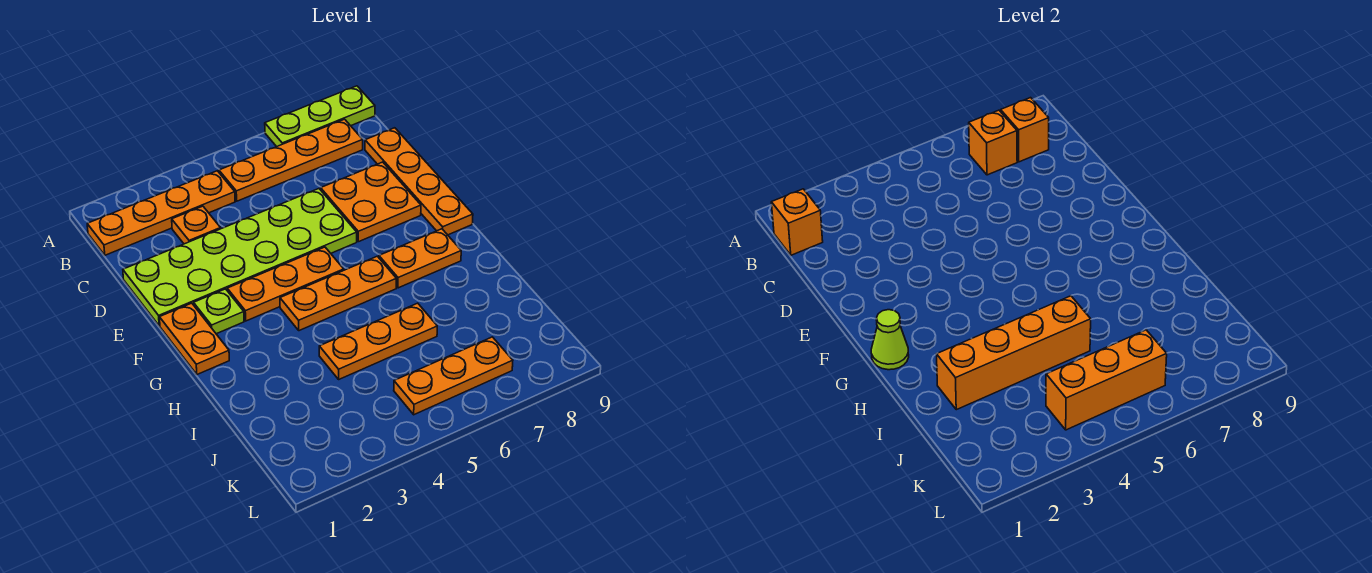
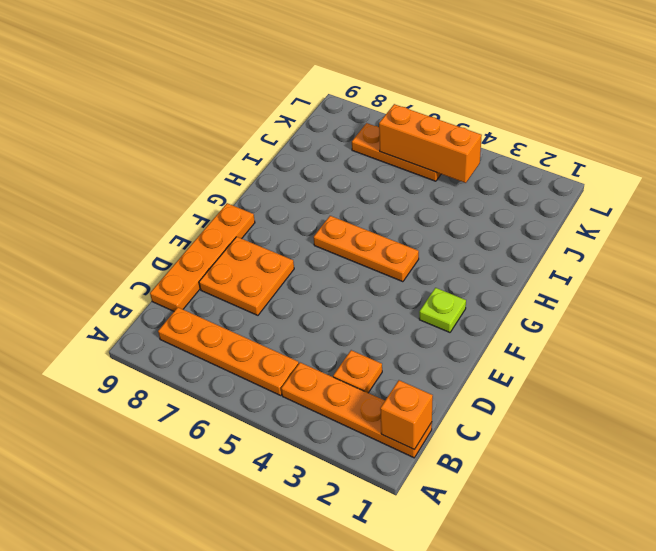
none -> lime 1x3 plate [265,86,375,147]
none -> lime 2x6 plate [123,189,357,326]
none -> orange 1x2 plate [159,303,229,374]

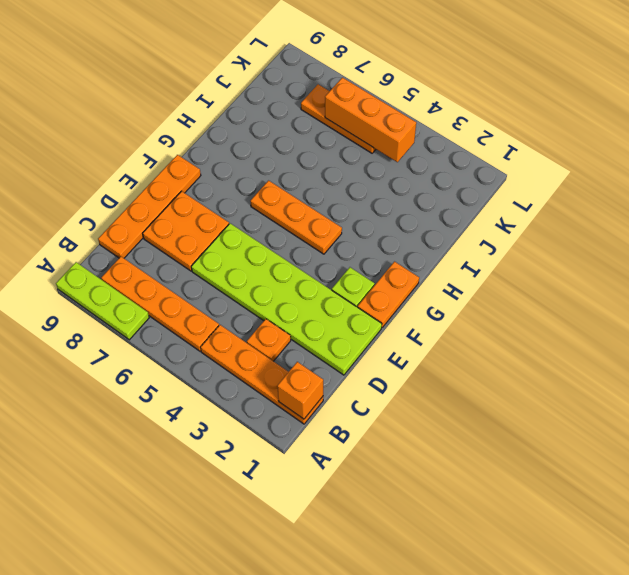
none -> orange 1x3 plate [227,247,344,321]
none -> orange 1x2 plate [379,229,461,288]
none -> orange 1x3 plate [319,303,437,379]

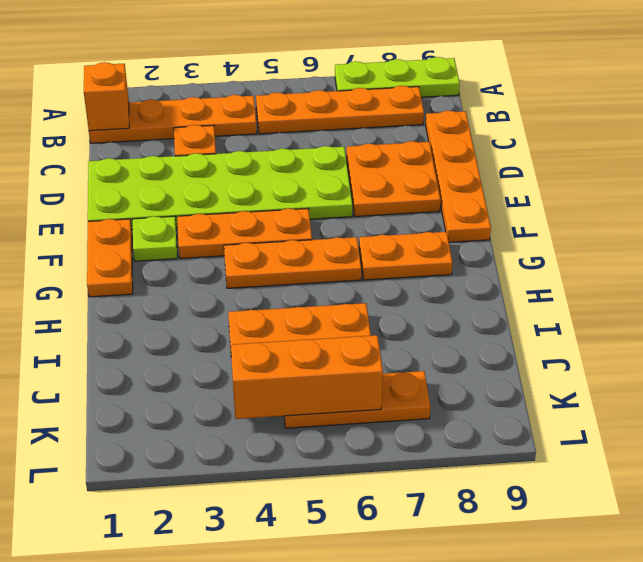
none -> orange 1x1 brick [969,110,1017,175]
none -> orange 1x1 brick [1001,98,1049,162]
none -> lime 1x1 cone [871,310,909,370]

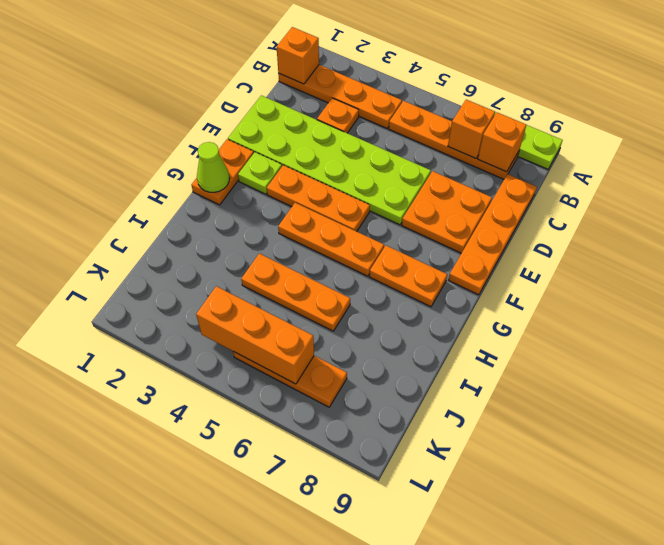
none -> orange 1x4 brick [937,296,1091,410]

